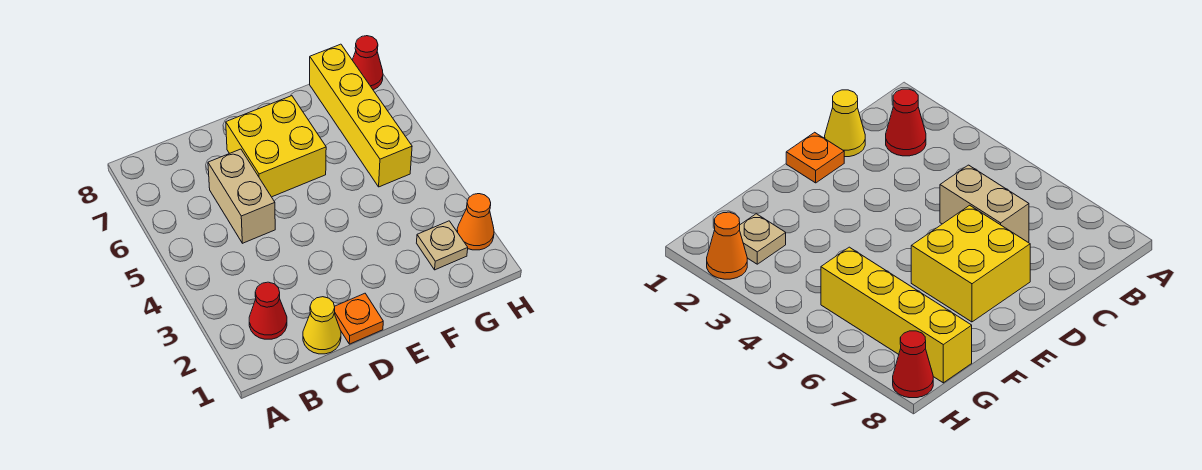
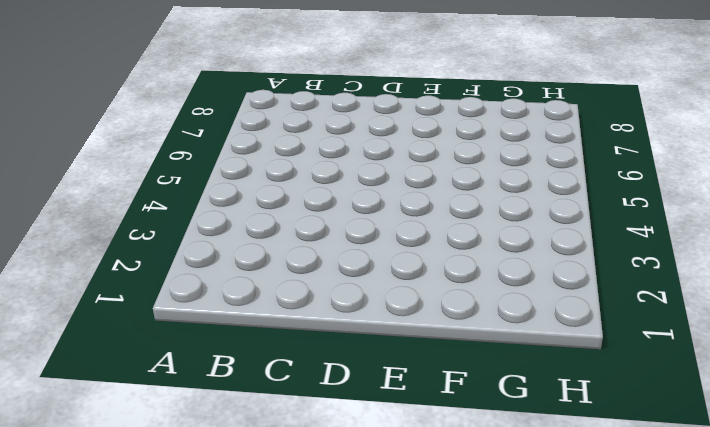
none -> red 1x1 cone [249,282,287,339]
none -> yellow 1x1 cone [303,297,341,354]

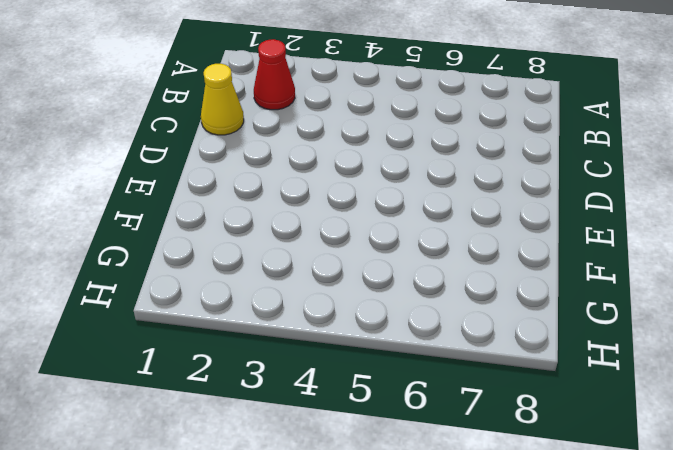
none -> tan 1x2 brick [208,149,275,243]
none -> orange 1x1 plate [334,293,383,344]

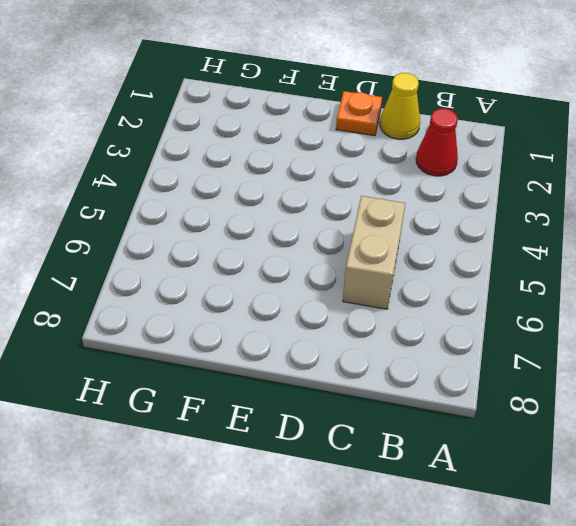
none -> yellow 2x2 brick [226,96,326,197]
none -> tan 1x1 plate [417,221,468,270]

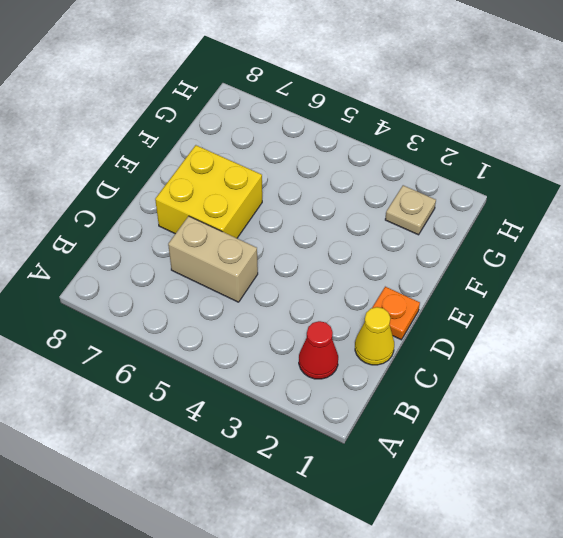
none -> yellow 1x4 brick [310,44,412,187]
none -> orange 1x1 cone [457,194,494,250]

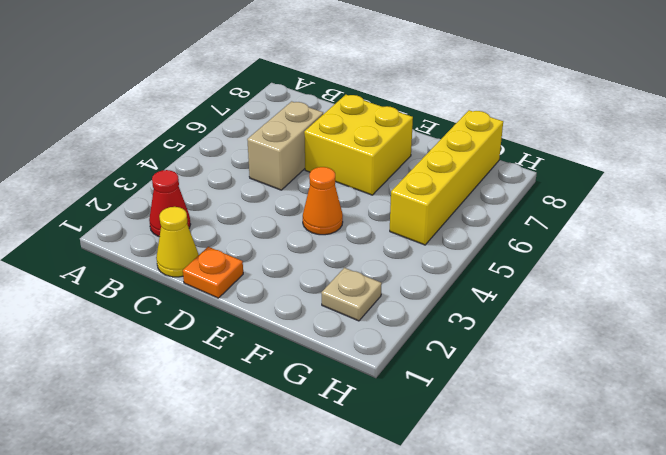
orange 1x1 cone [303,167,343,235] -> orange 1x1 cone moved to [457,194,494,250]
none -> red 1x1 cone [353,36,383,90]

